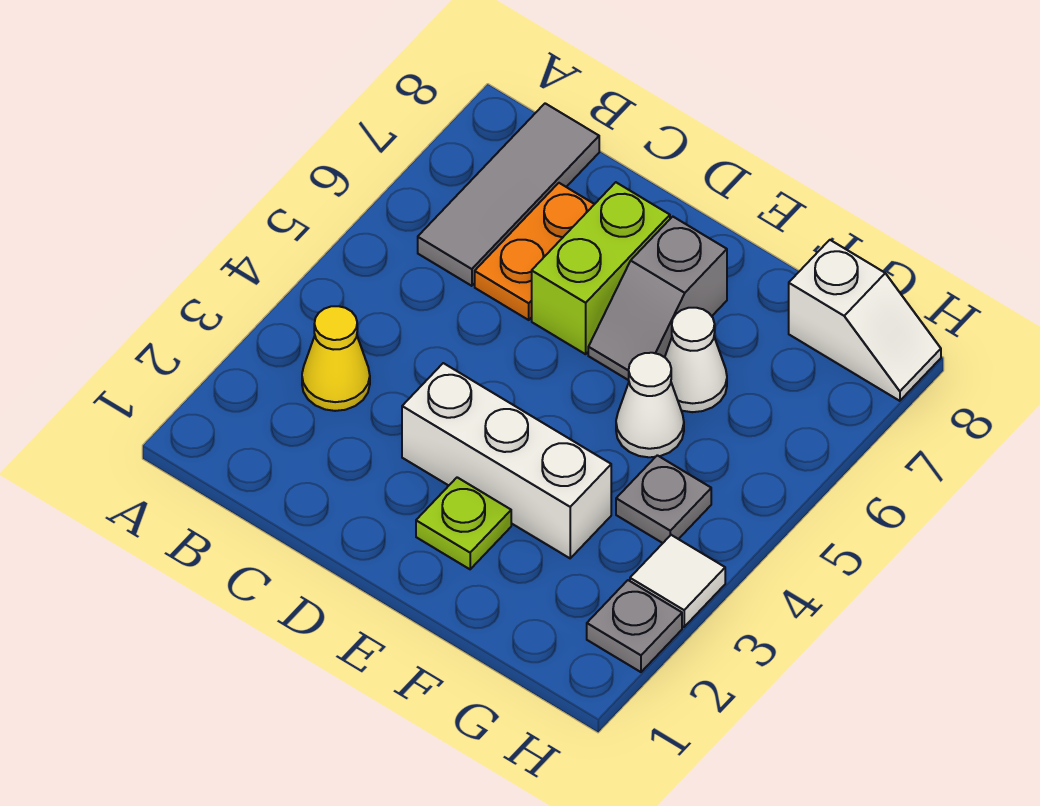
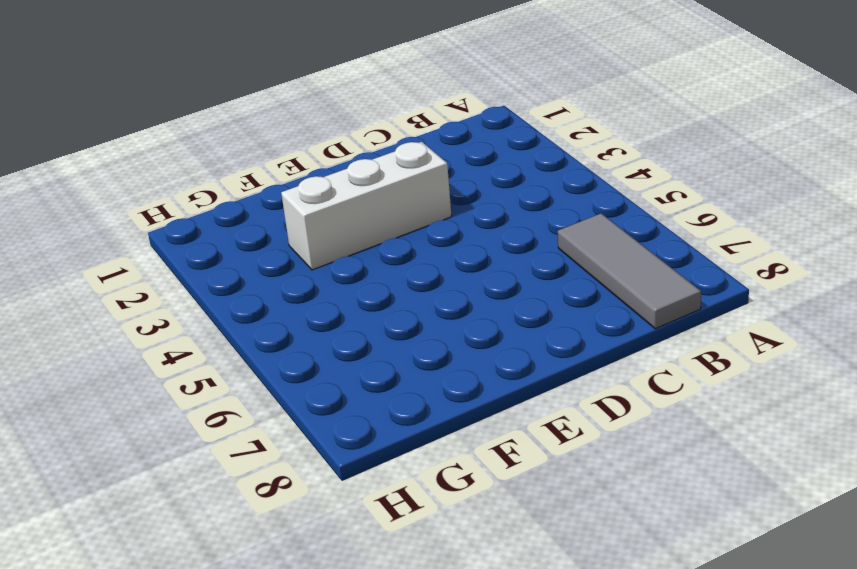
none -> yellow 1x1 cone [302,306,370,411]
none -> orange 1x2 plate [475,183,594,320]
none -> lime 1x2 brick [532,182,670,354]

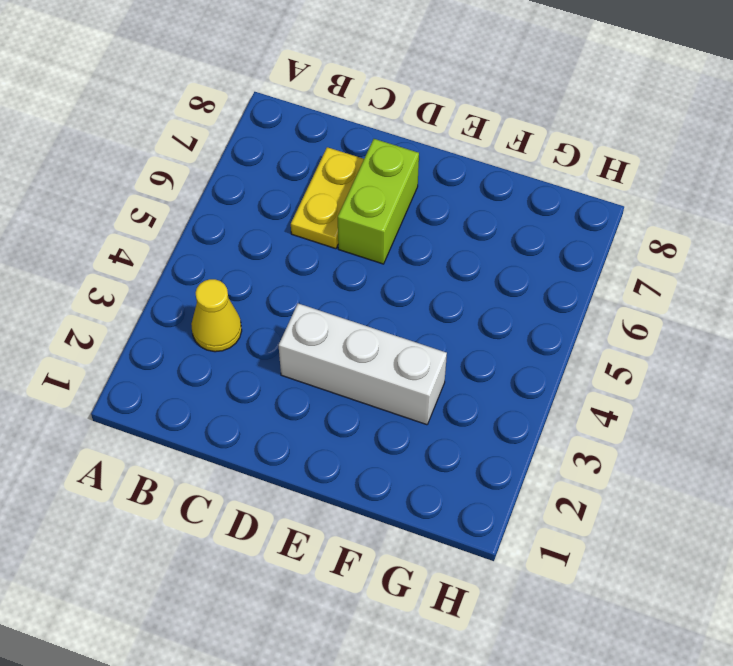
yellow 1x2 plate [291,147,364,249] -> orange 1x2 plate [475,183,594,320]
none -> grey 1x3 tile [418,103,599,286]
none -> lime 1x1 plate [416,477,511,569]
none -> grey 1x2 slope [588,217,727,380]

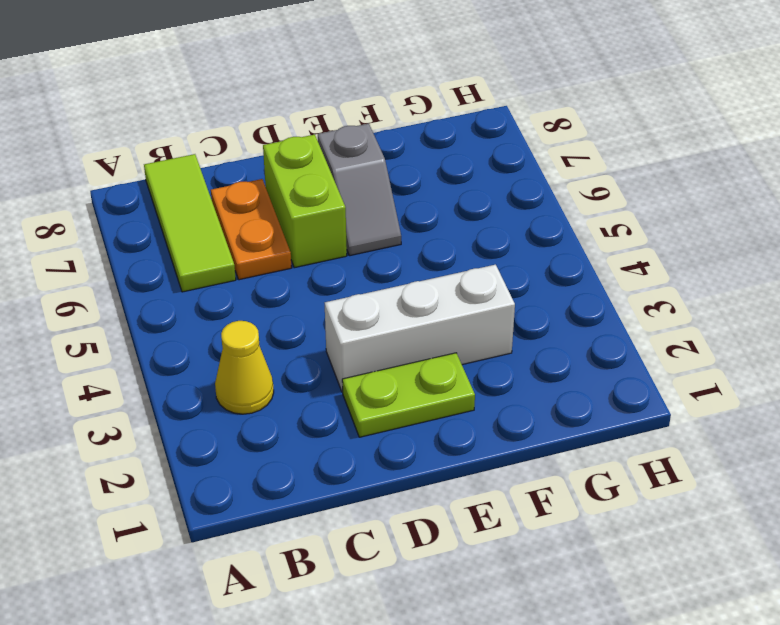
lime 1x3 tile [144,154,236,292] -> grey 1x3 tile [418,103,599,286]
lime 1x2 plate [342,353,475,437] -> lime 1x1 plate [416,477,511,569]
none -> white 1x1 cone [616,353,684,457]
none -> white 1x1 cone [665,308,727,412]
none -> grey 1x1 plate [616,455,711,543]

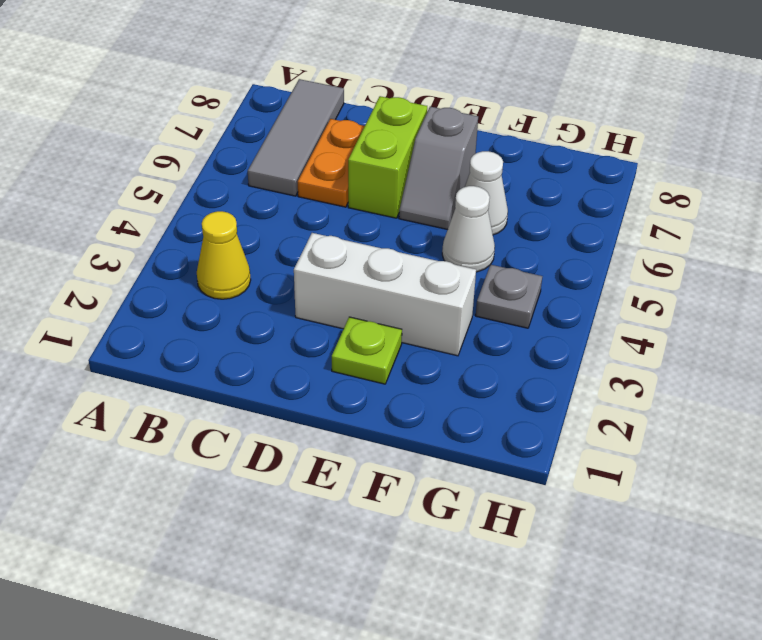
none -> white 1x2 slope [789,240,941,401]
none -> grey 1x1 plate [587,580,682,672]
none -> white 1x1 tile [630,535,725,627]

